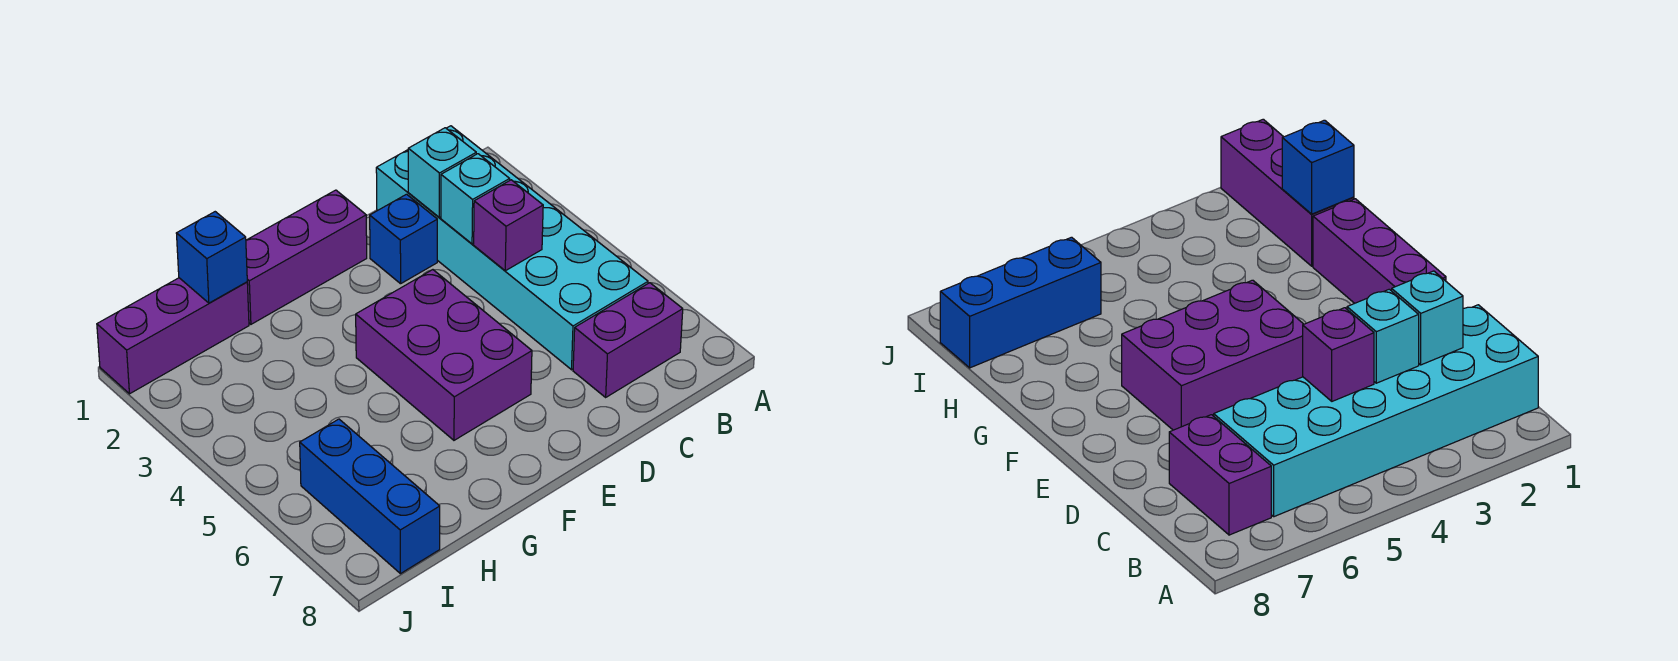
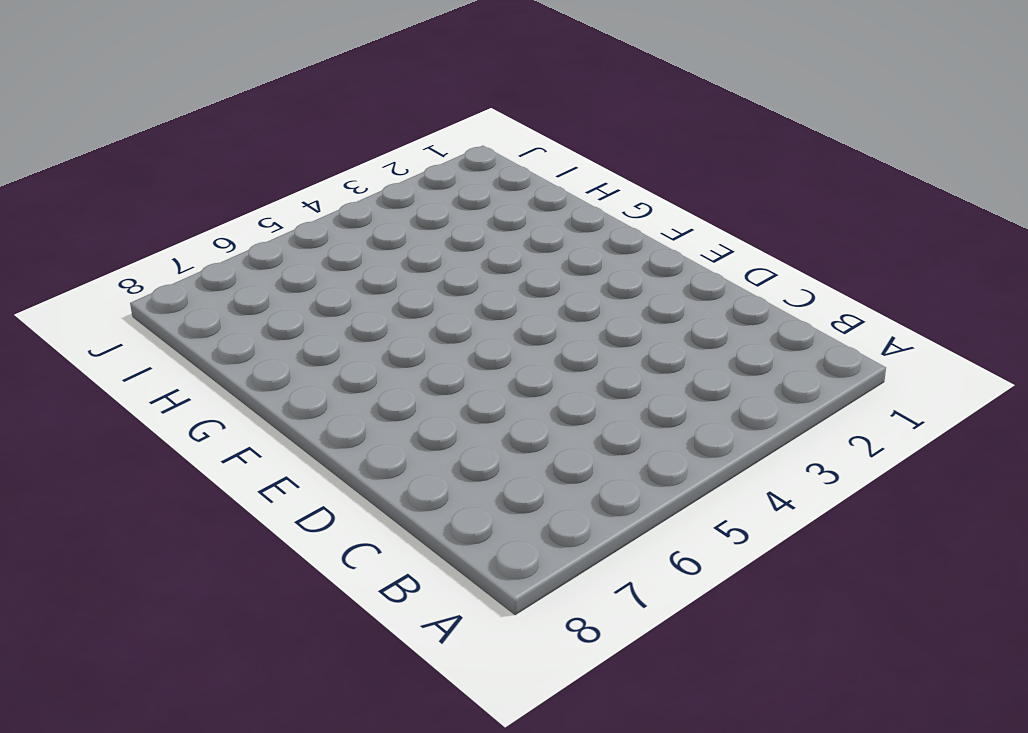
none -> cyan 2x6 brick [376,126,648,370]
none -> purple 1x2 brick [573,283,683,397]

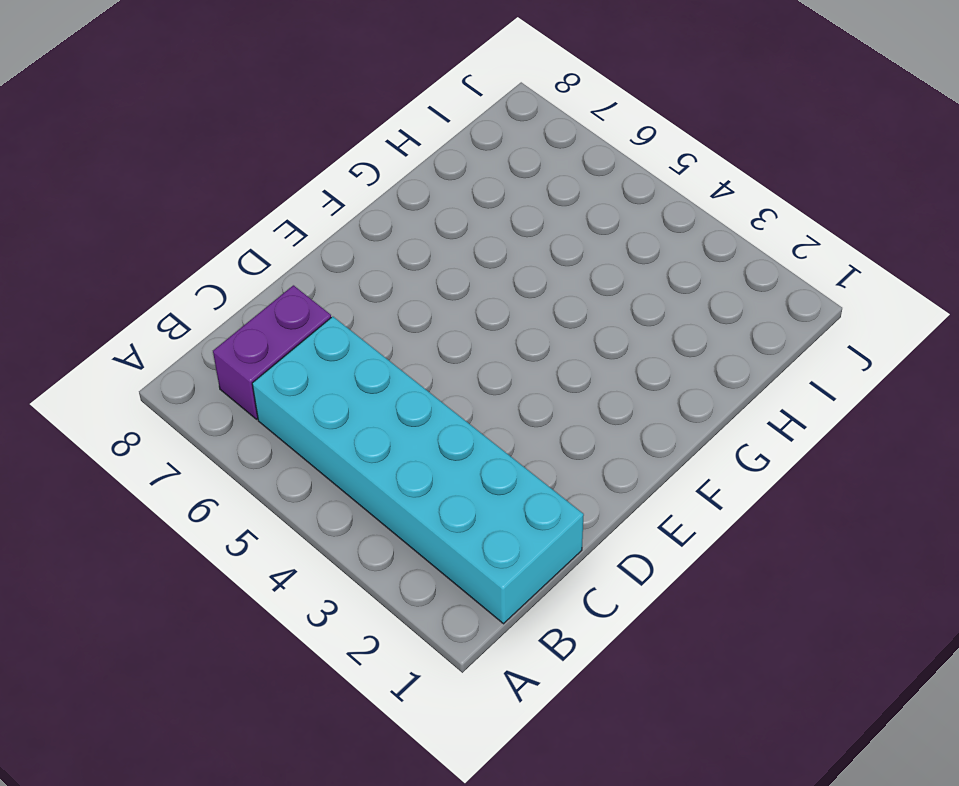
none -> blue 1x1 brick [370,194,437,284]
none -> purple 1x3 brick [246,190,367,324]

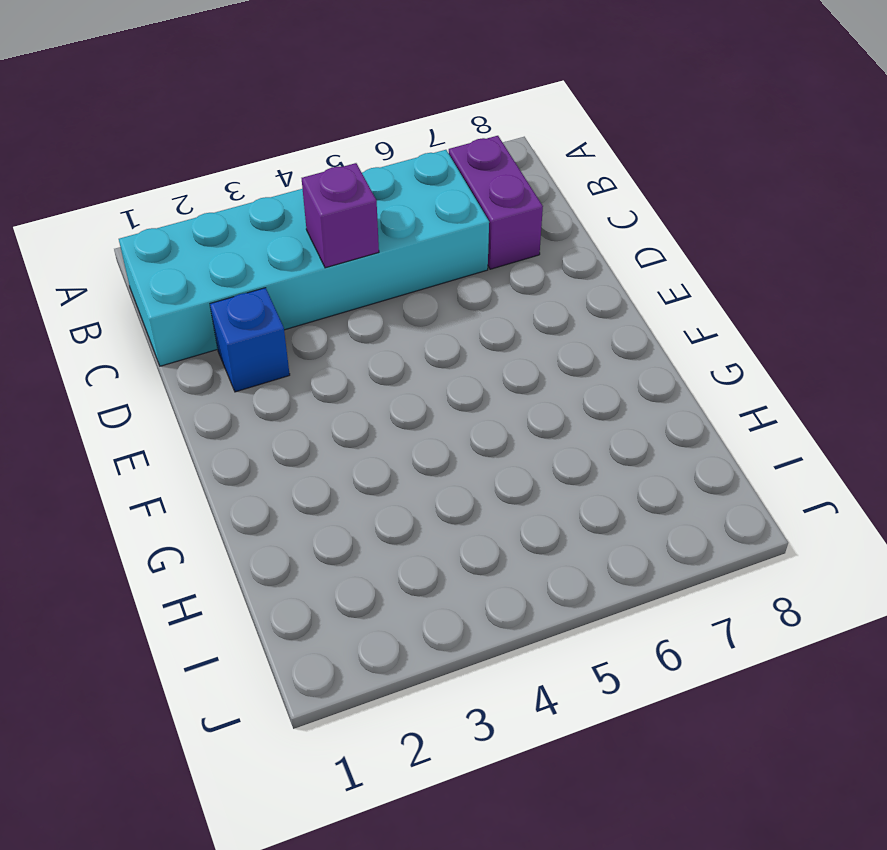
none -> purple 1x3 brick [246,190,367,324]
none -> purple 2x3 brick [356,270,532,440]

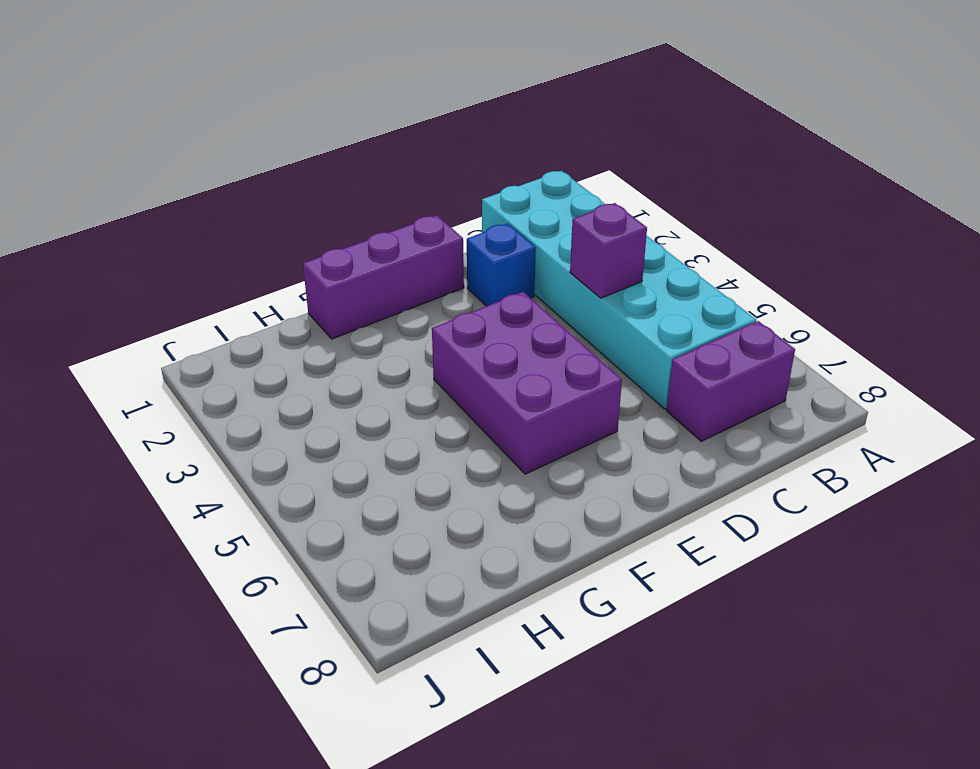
none -> purple 1x3 brick [97,278,249,394]
none -> blue 1x3 brick [300,419,440,574]

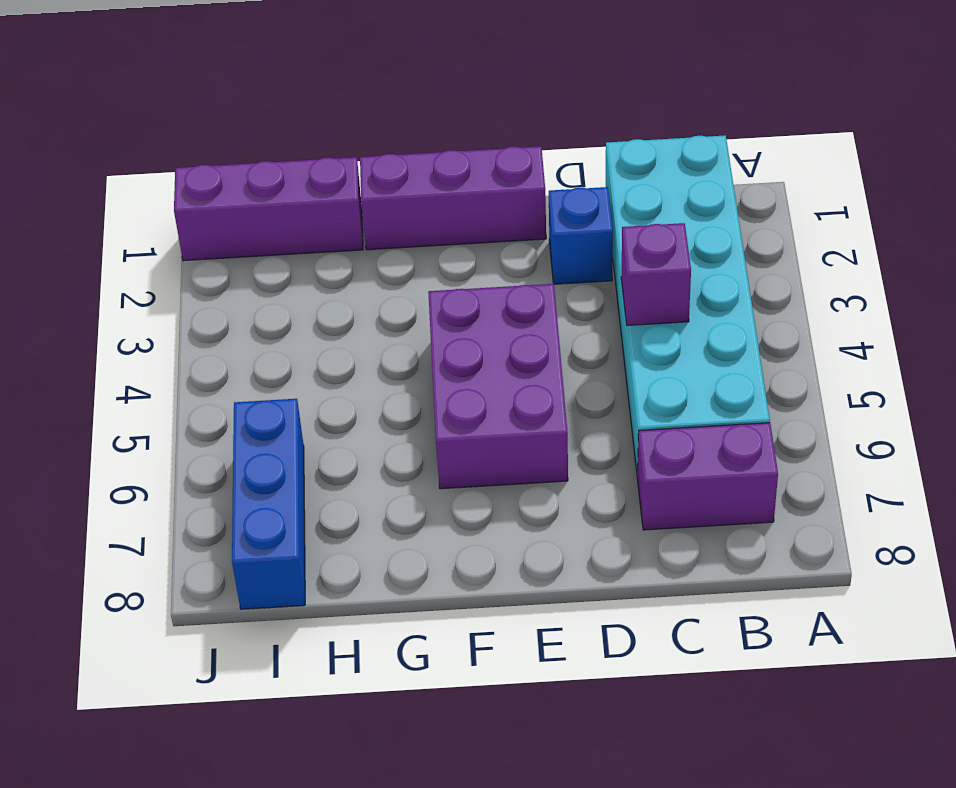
none -> cyan 1x1 brick [408,128,476,217]
none -> cyan 1x1 brick [441,154,510,244]

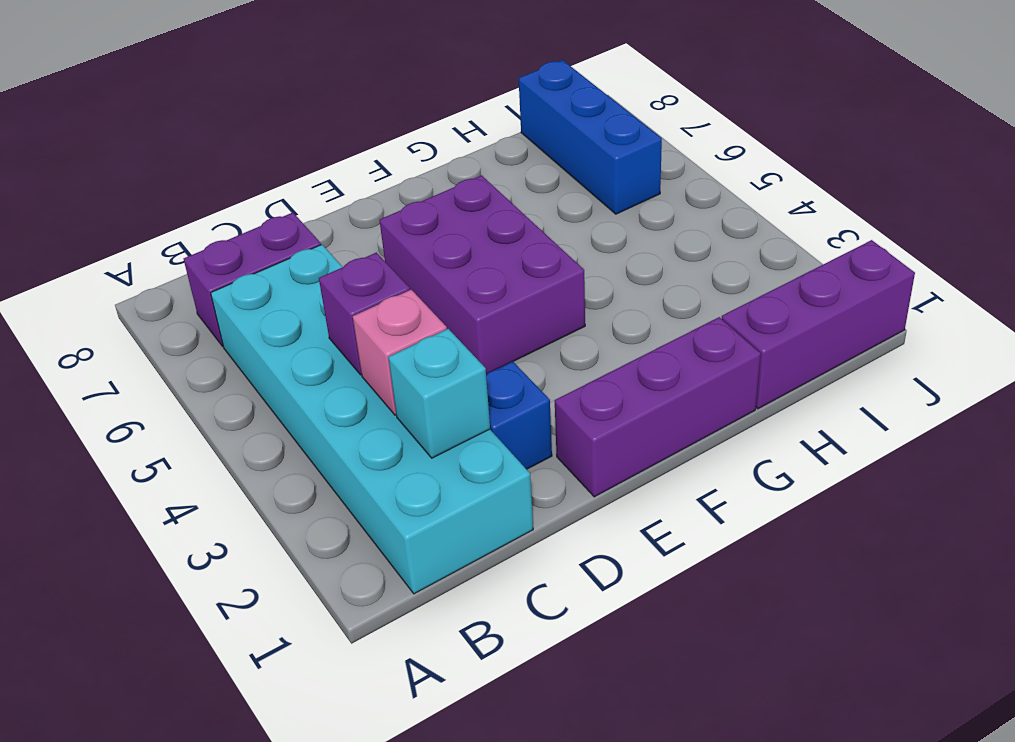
pink 1x1 brick [353,290,447,415] -> cyan 1x1 brick [441,154,510,244]
none -> blue 1x1 brick [176,212,247,303]

